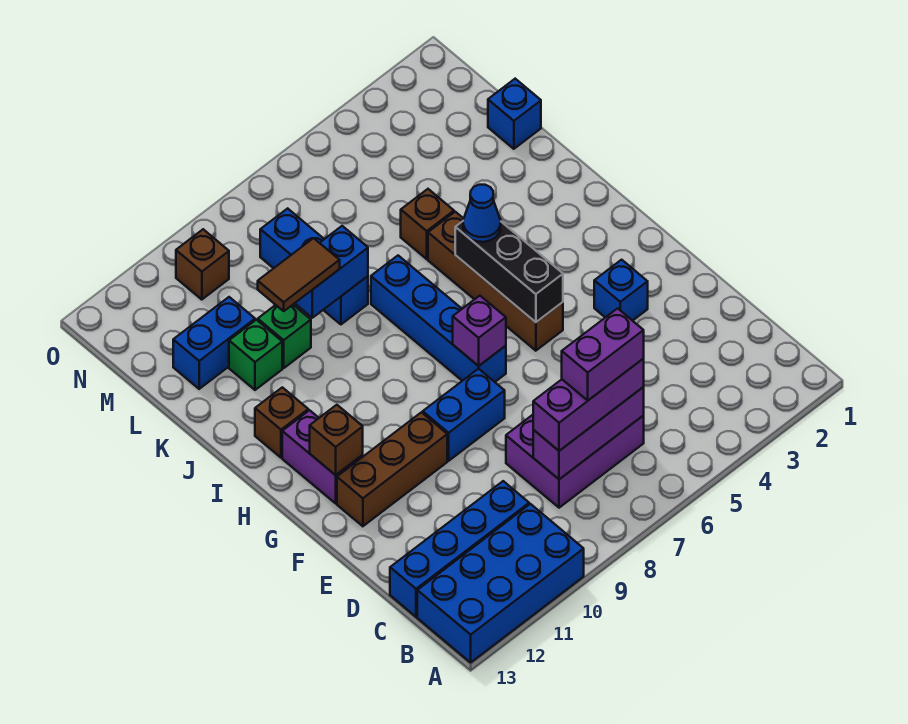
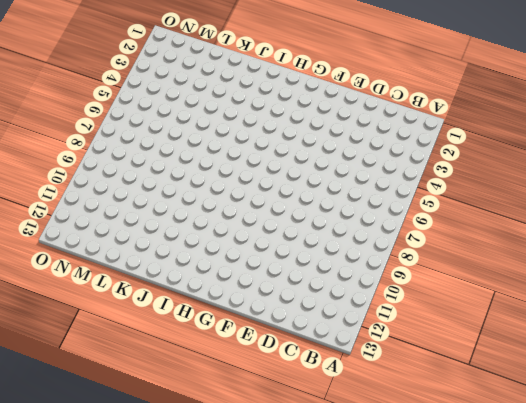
none -> blue 2x4 brick [417,504,584,662]
none -> purple 2x3 brick [506,415,644,508]
none -> blue 1x4 brick [390,481,529,617]

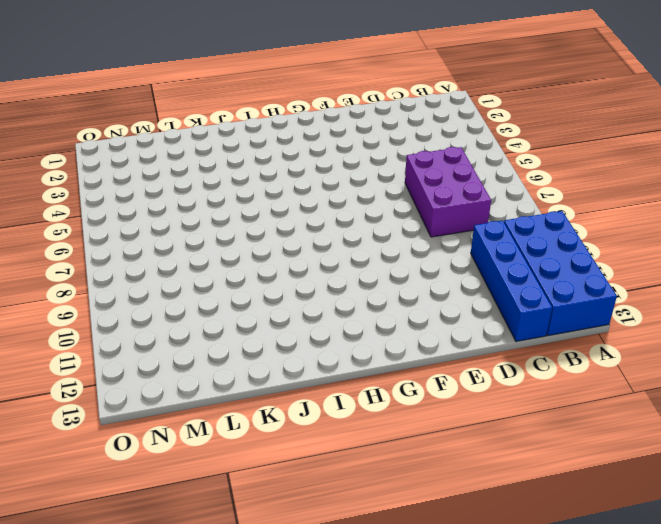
none -> blue 1x1 brick [594,260,648,321]
none -> blue 1x2 brick [423,369,505,461]
none -> brown 1x3 brick [337,412,447,526]

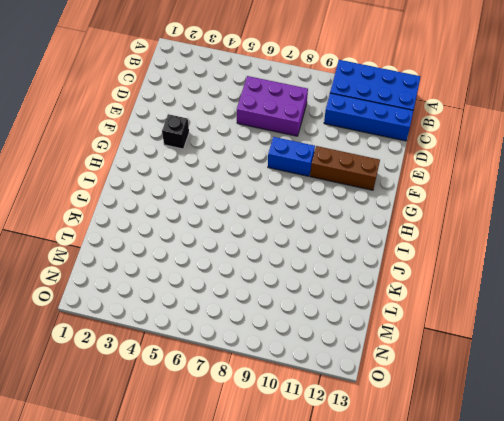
black 1x1 brick [162,114,189,149] -> blue 1x1 brick [594,260,648,321]
none -> brown 1x4 brick [428,212,563,351]
none -> blue 1x4 brick [371,256,506,382]
none -> purple 1x2 brick [282,410,363,503]

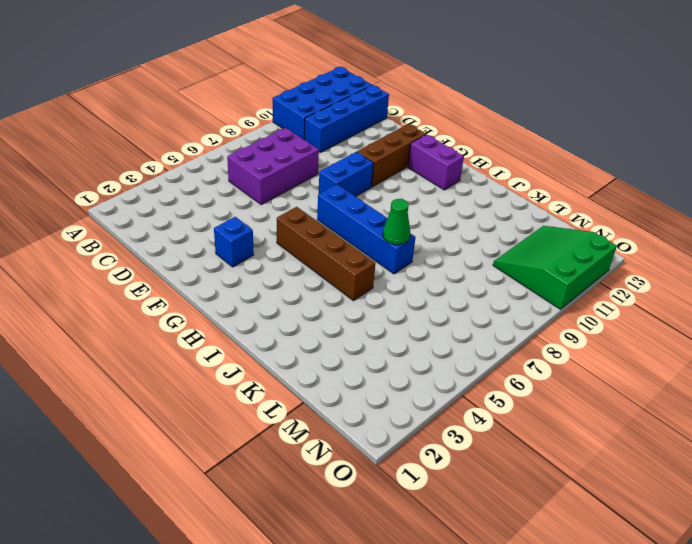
green 1x1 cone [383,199,410,245] -> none
green 3x3 slope [493,226,617,309] -> brown 1x1 brick [176,229,229,300]
none -> brown 1x1 brick [255,387,308,458]
none -> brown 1x1 brick [401,189,454,259]
none -> blue 1x3 brick [260,208,368,324]

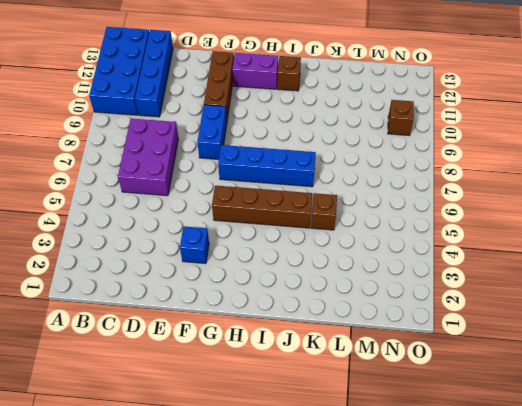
none -> blue 1x3 brick [260,208,368,324]
none -> green 1x1 brick [258,305,311,368]
none -> green 1x1 brick [229,320,282,390]

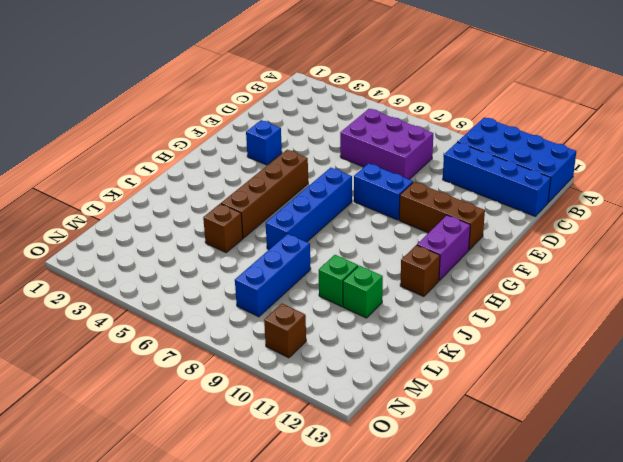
none -> blue 1x1 brick [488,79,541,149]
none -> blue 1x2 brick [173,297,255,389]
none -> purple 1x3 brick [533,387,644,479]

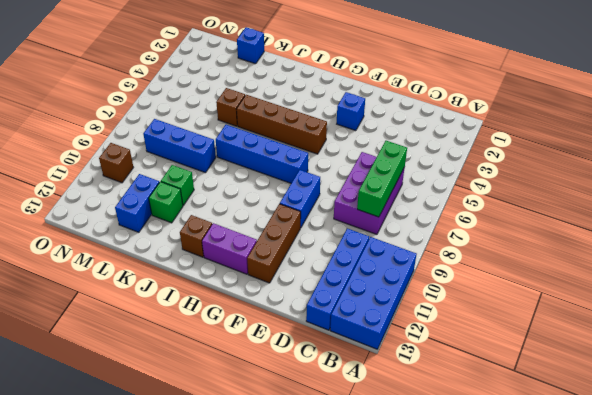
green 1x3 brick [357,141,407,217] -> purple 1x3 brick [533,387,644,479]
none -> black 1x3 brick [455,221,563,322]
none -> purple 1x1 brick [453,296,506,366]
none -> brown 1x1 brick [310,405,363,475]

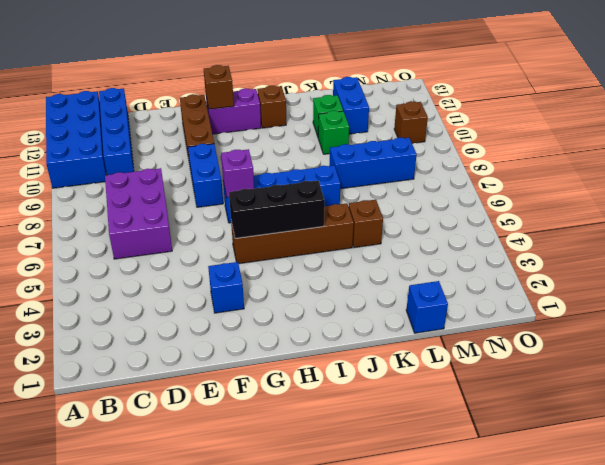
none -> purple 1x3 brick [533,387,644,479]
none -> blue 1x2 brick [295,226,368,318]
none -> purple 1x3 brick [533,359,644,451]

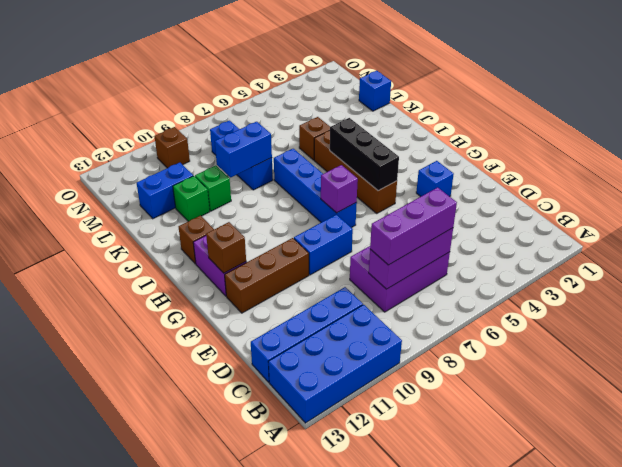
none -> blue 1x1 cone [463,185,501,242]
none -> brown 1x2 tile [258,238,340,311]
none -> purple 1x2 brick [562,308,644,400]

